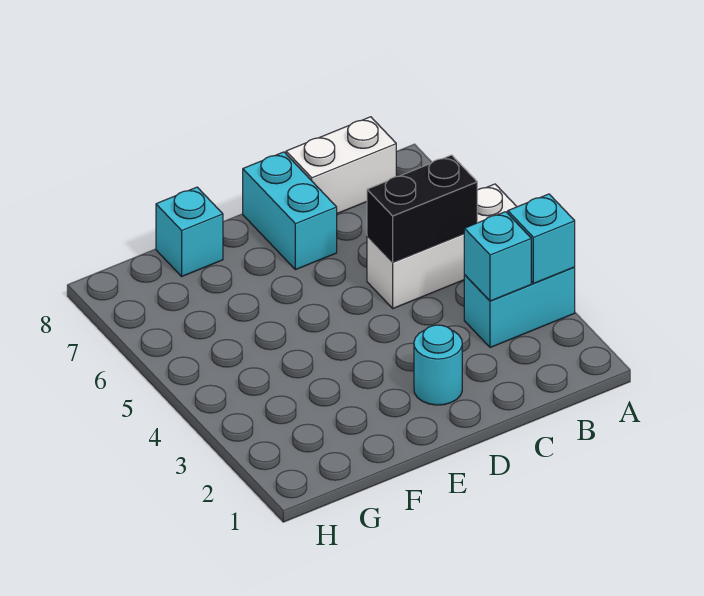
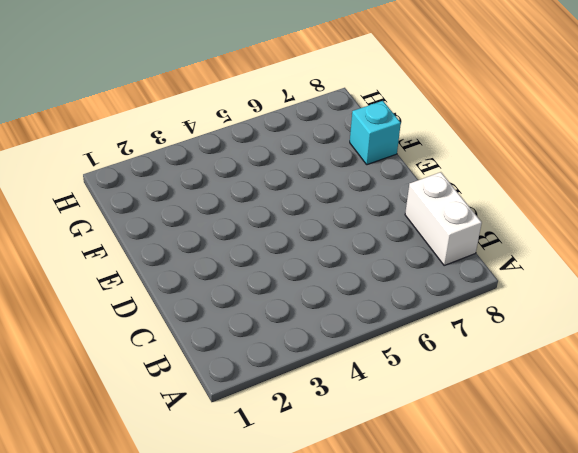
none -> cyan 1x2 brick [464,267,575,348]
none -> white 1x3 brick [367,184,517,308]

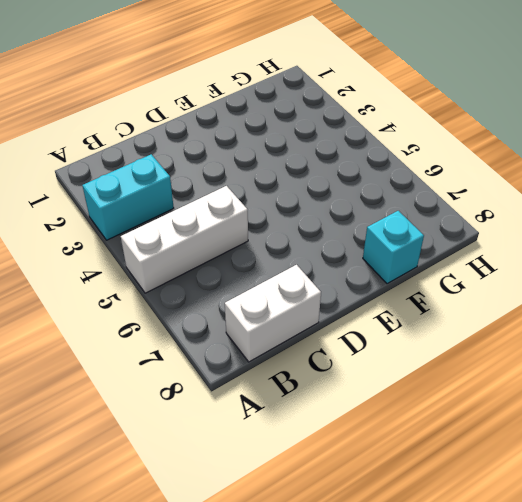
none -> cyan 1x1 round brick [414,325,462,405]
none -> cyan 1x2 brick [243,152,337,270]

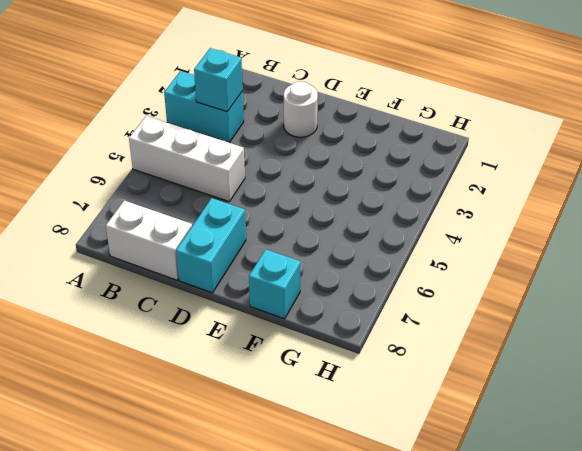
white 1x1 round brick [284,81,318,137] -> cyan 1x1 round brick [414,325,462,405]
none -> cyan 1x1 brick [508,194,575,283]
none -> black 1x2 brick [367,155,477,262]

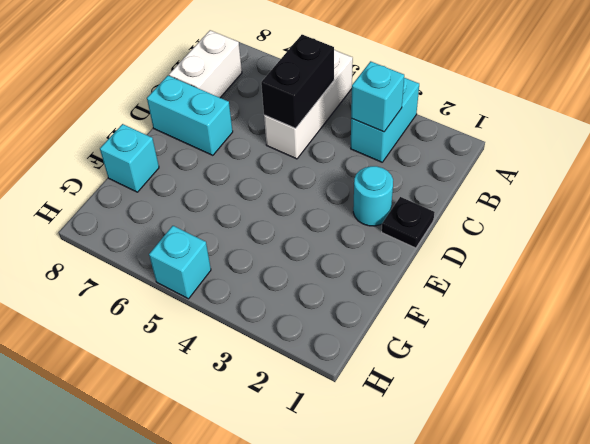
black 1x1 plate [382,197,435,248] -> none
cyan 1x1 brick [149,226,211,299] -> cyan 1x1 brick moved to [508,194,575,283]

